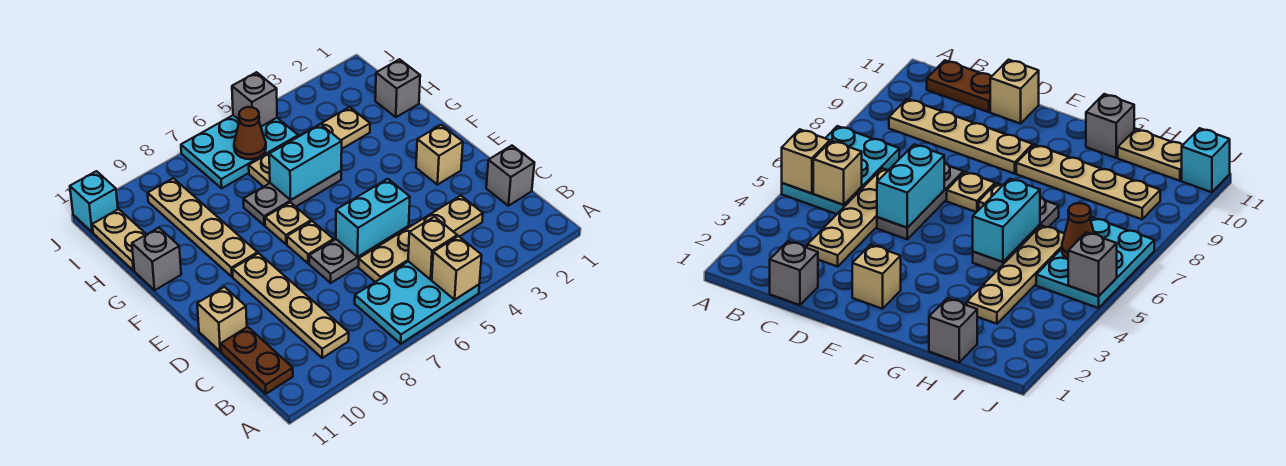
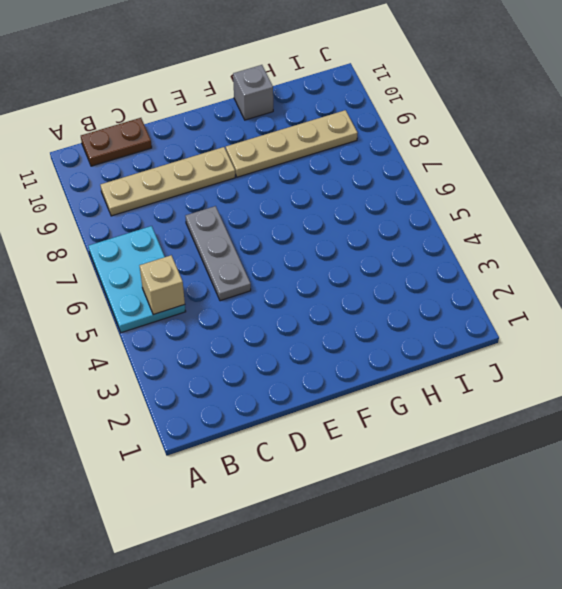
none -> grey 1x1 brick [486,146,534,206]
none -> tan 1x4 plate [358,196,483,282]
none -> tan 1x1 brick [197,287,247,351]

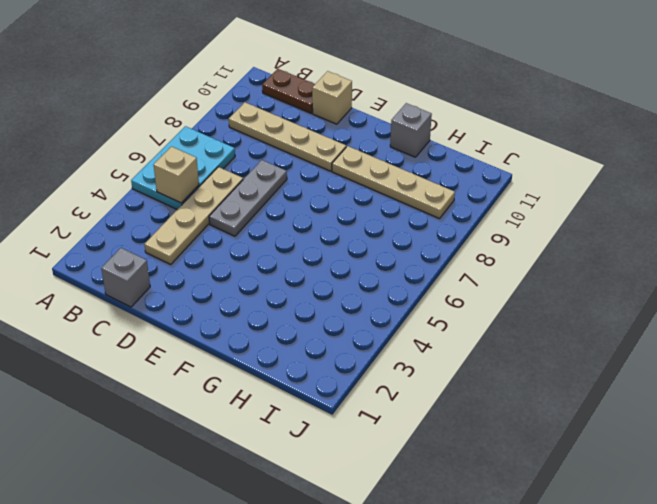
none -> tan 1x1 brick [416,125,463,185]
none -> tan 1x1 plate [287,221,334,263]
none -> tan 1x1 plate [265,202,311,244]

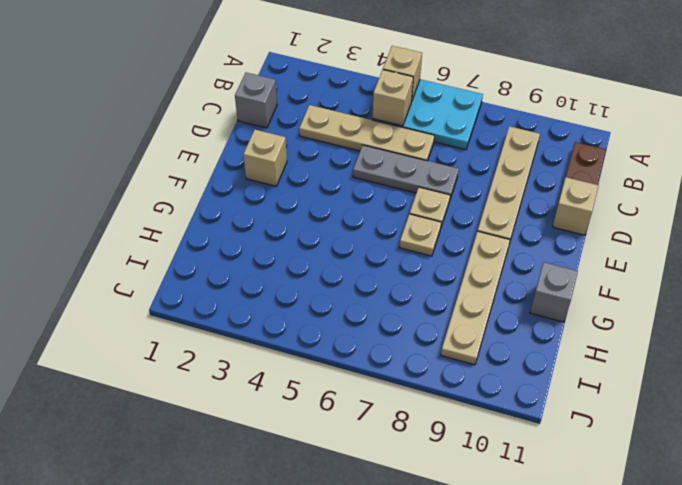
none -> grey 1x3 plate [243,171,341,225]
none -> grey 1x1 brick [375,59,420,117]
none -> tan 1x4 plate [249,107,370,187]

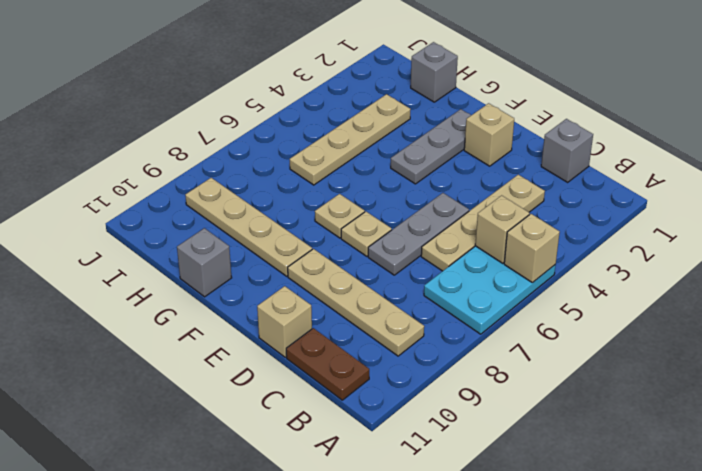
grey 1x3 plate [391,109,471,184] -> grey 1x3 plate moved to [243,171,341,225]
none -> tan 1x2 plate [92,209,146,271]
none -> cyan 2x3 plate [181,115,298,188]
none -> cyan 1x1 brick [70,171,118,232]

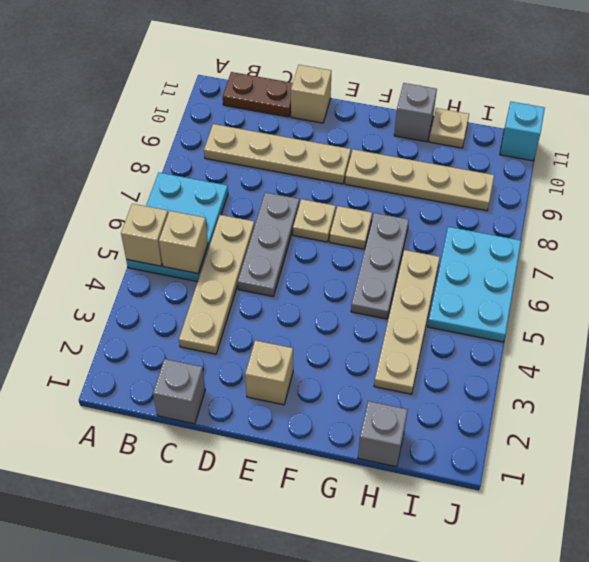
tan 1x1 plate [429,108,469,148] -> tan 1x2 plate [92,209,146,271]
none -> cyan 1x2 brick [336,179,410,257]
none -> cyan 1x2 brick [269,124,342,200]
none -> brown 1x1 cone [234,107,266,159]

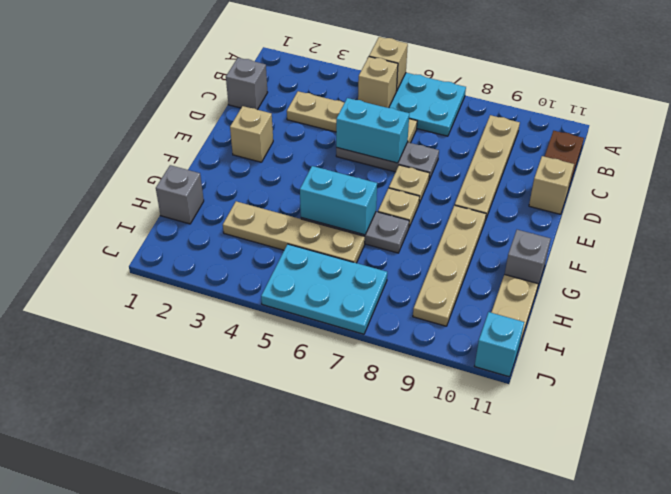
none -> brown 1x1 cone [234,107,266,159]
none -> grey 1x1 brick [232,72,277,126]

